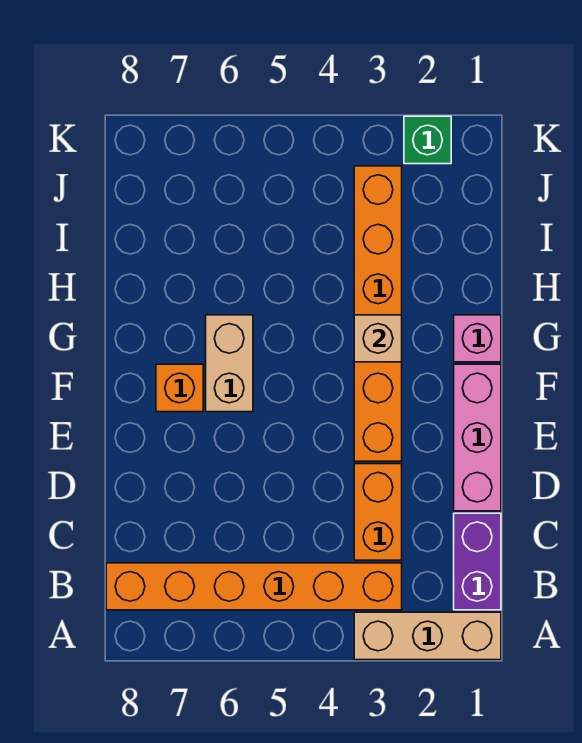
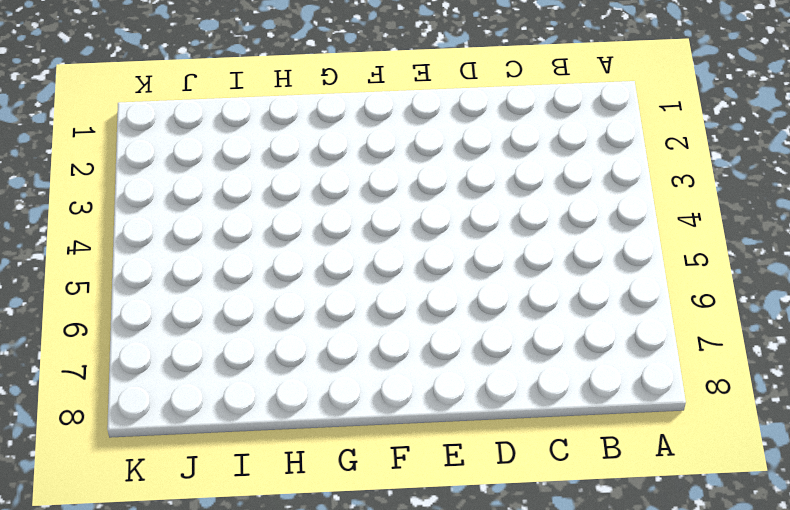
none -> tan 1x3 brick [354,612,501,660]
none -> purple 1x2 brick [454,513,501,610]

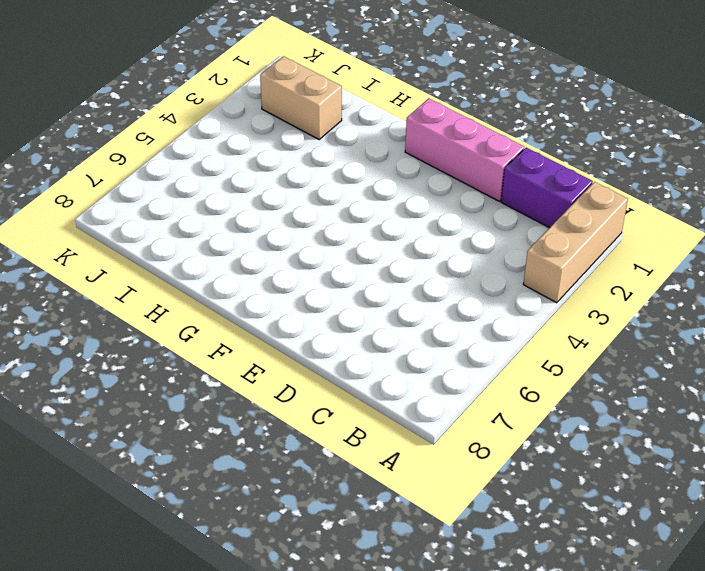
tan 1x2 brick [260,56,342,139] -> tan 1x2 brick moved to [206,315,253,412]
none -> orange 1x6 brick [106,563,402,610]
none -> orange 1x2 brick [354,464,402,560]

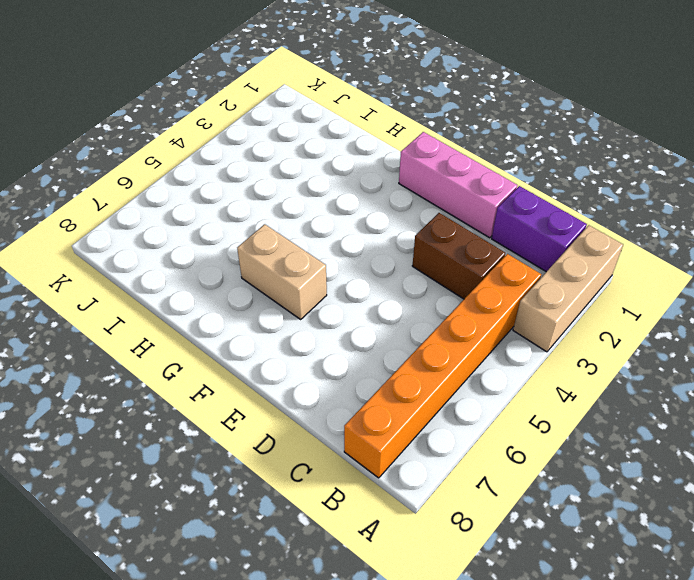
brown 1x2 brick [412,213,505,299] -> orange 1x2 brick [354,464,402,560]
none -> orange 1x6 brick [354,166,402,461]
none -> orange 1x1 brick [156,364,203,412]

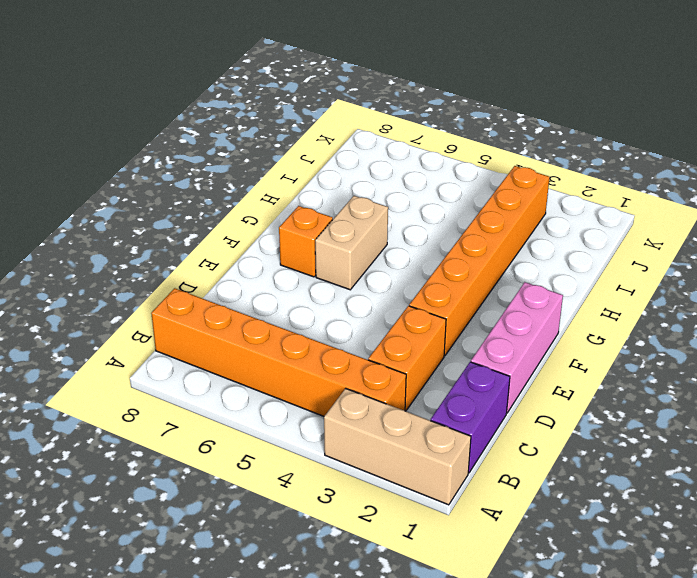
none -> pink 1x1 brick [454,315,501,362]
none -> green 1x1 brick [404,116,451,164]

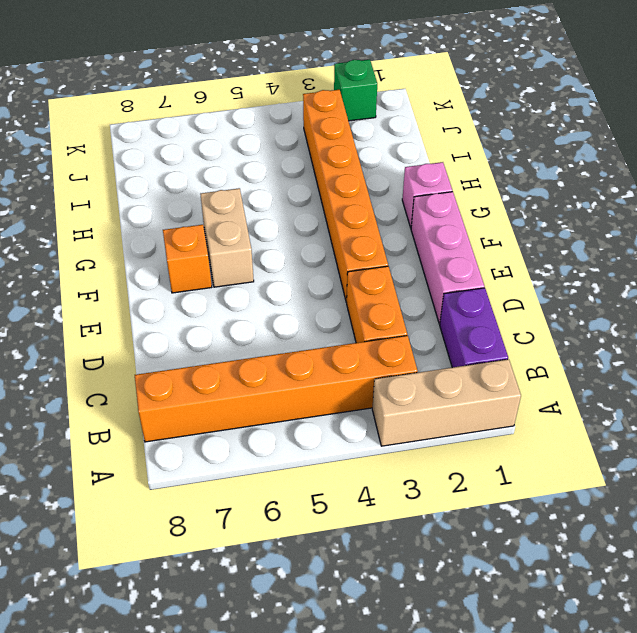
none -> tan 1x1 brick [354,315,402,362]

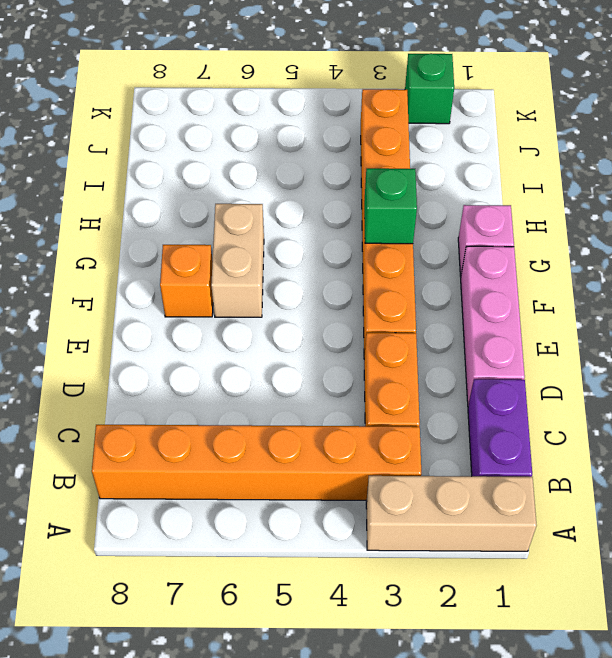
green 1x1 brick [364,168,417,244] -> tan 1x1 brick [354,315,402,362]

